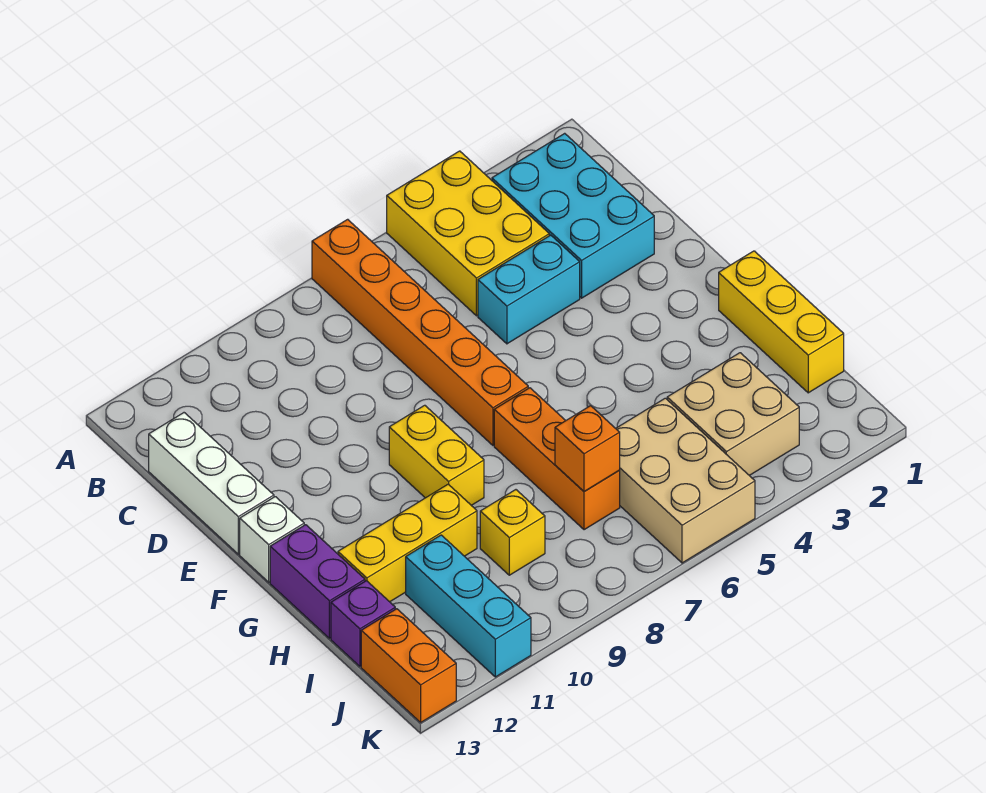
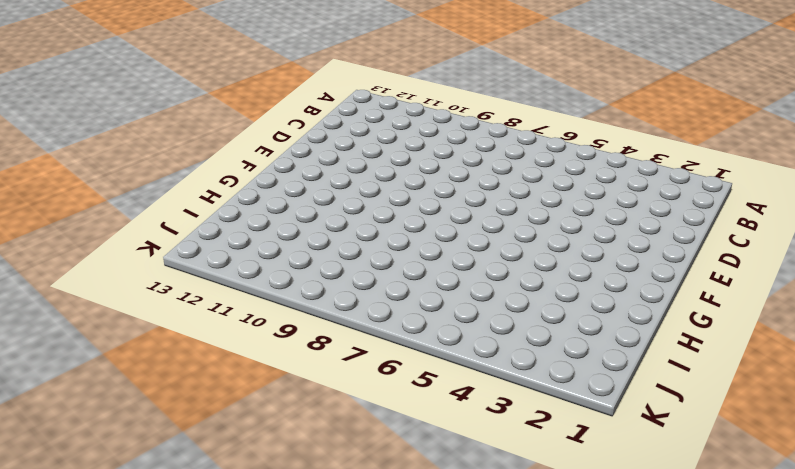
none -> yellow 2x3 brick [387,151,549,316]
none -> orange 1x6 brick [312,219,528,445]
none -> cyan 2x3 brick [492,133,654,298]

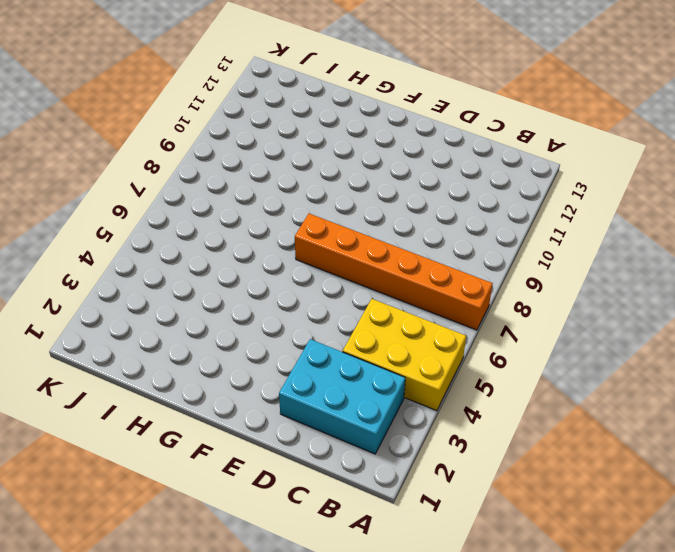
none -> white 1x3 brick [149,413,274,554]
none -> cyan 1x2 brick [478,235,580,344]
none -> yellow 1x2 brick [389,405,484,505]

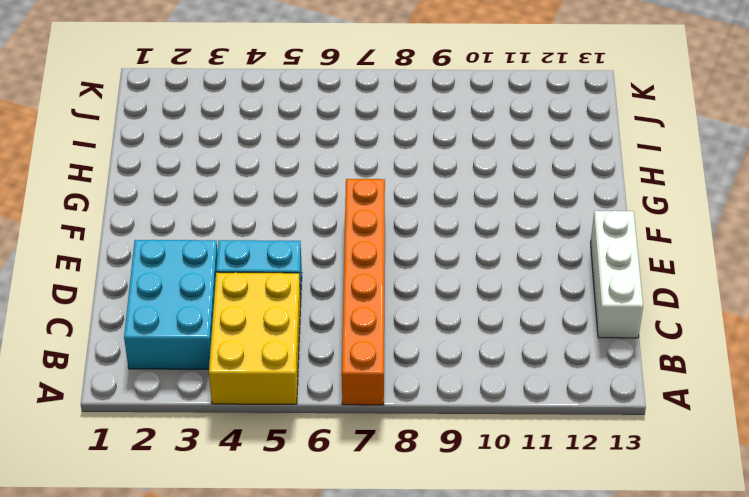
none -> yellow 1x2 brick [389,405,484,505]
none -> white 1x1 brick [240,497,304,582]
none -> yellow 1x3 brick [719,251,844,393]

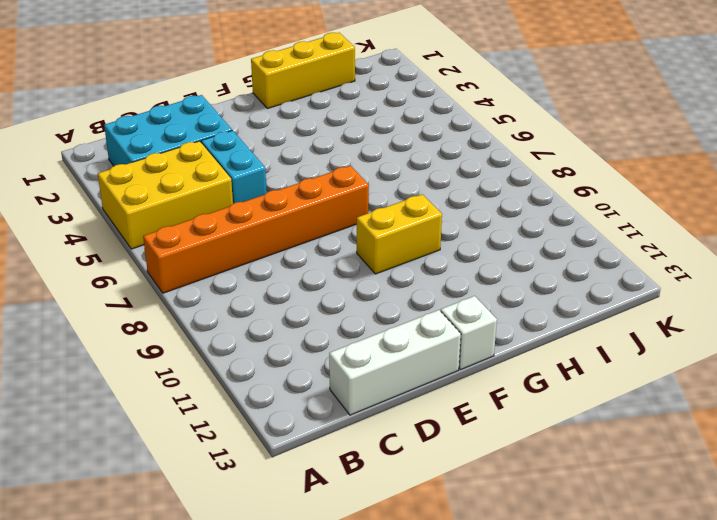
none -> orange 1x3 brick [494,388,620,530]
none -> purple 1x2 brick [270,525,365,638]
none -> yellow 1x3 brick [338,484,477,602]

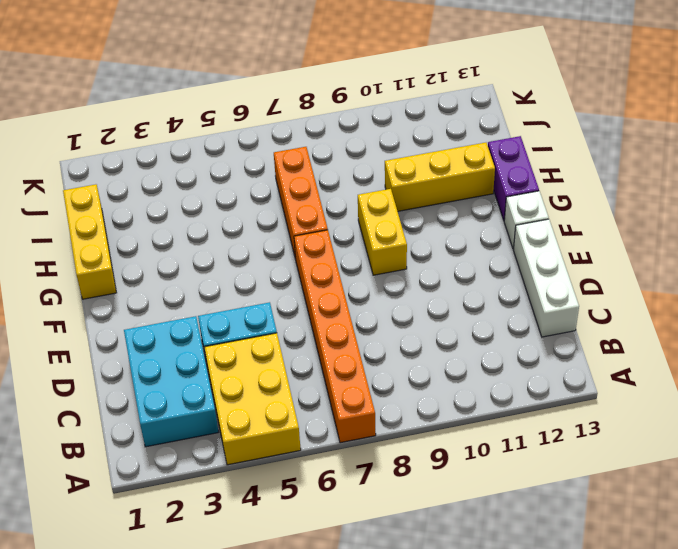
none -> tan 2x2 brick [667,353,799,475]
none -> tan 2x3 brick [616,398,755,563]
none -> yellow 1x1 brick [480,490,545,575]

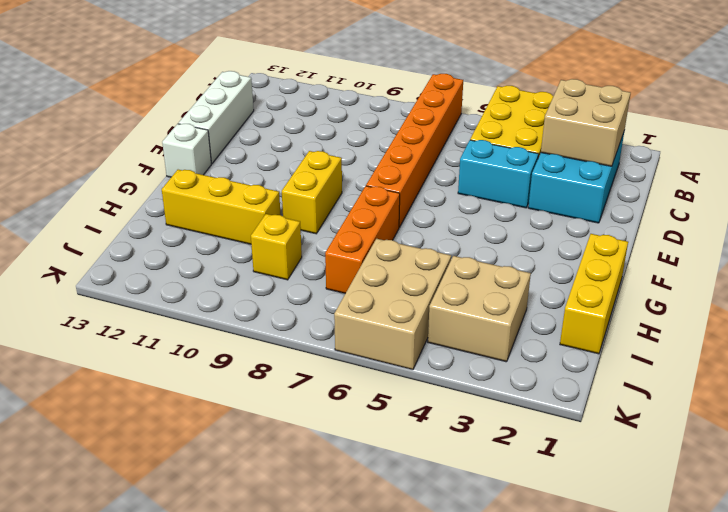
tan 2x2 brick [541,79,631,166] -> none
none -> purple 1x2 brick [270,525,365,638]
none -> cyan 1x3 brick [406,535,531,677]
none -> purple 1x1 brick [331,581,395,666]

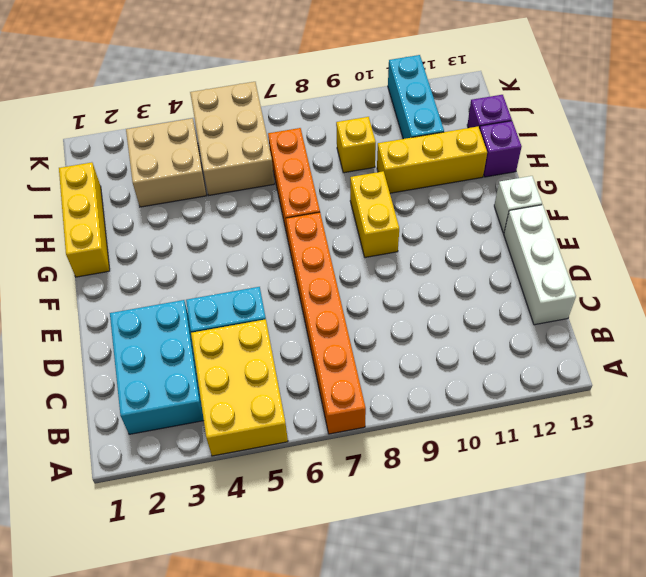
purple 1x1 brick [480,121,522,177] -> purple 1x2 brick [270,525,365,638]
none -> orange 1x2 brick [361,609,456,722]
none -> orange 1x1 brick [555,406,620,492]

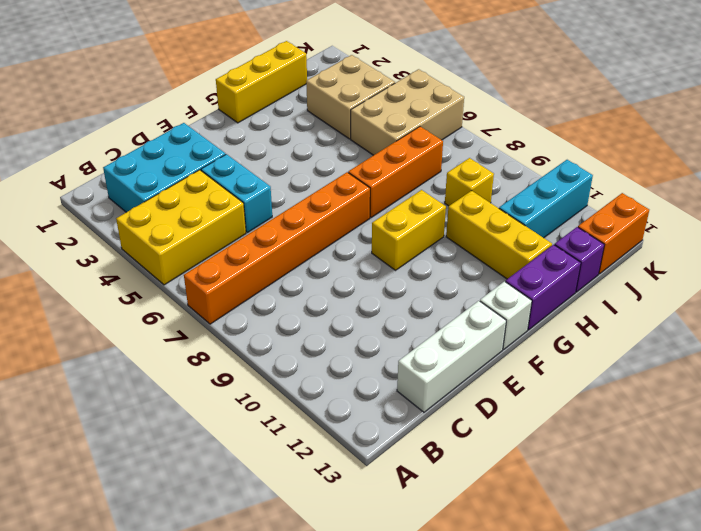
none -> orange 1x1 brick [555,406,620,492]

